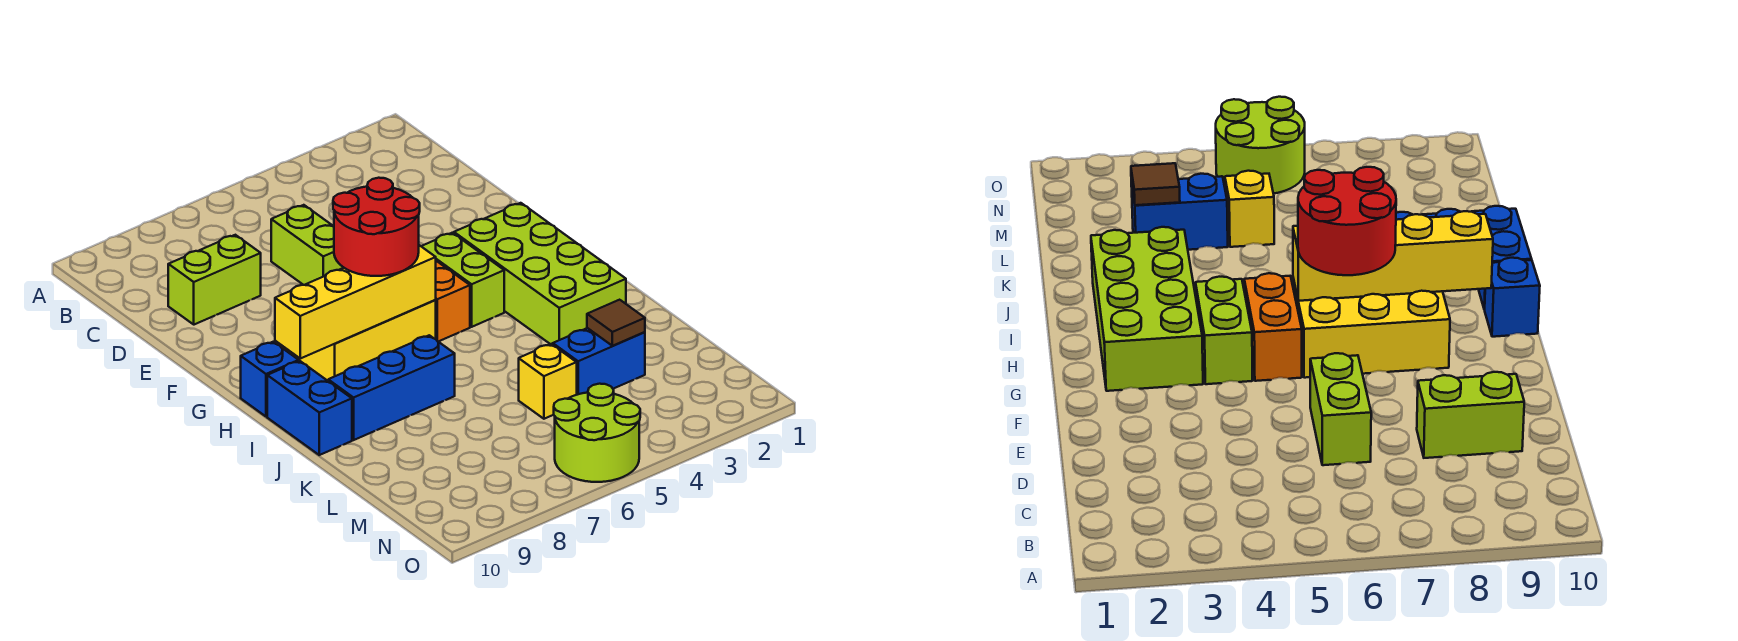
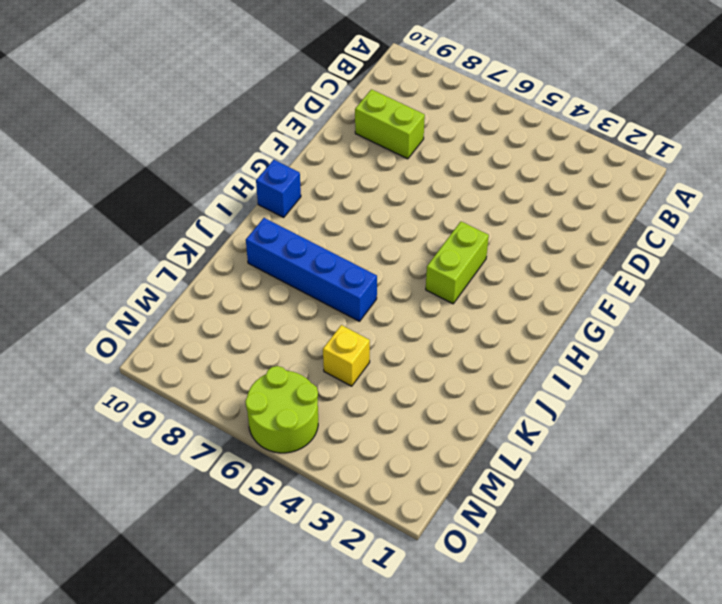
blue 1x4 brick [246,218,377,321] -> blue 1x3 brick [328,335,455,440]
none -> lime 1x2 brick [271,205,344,285]
none -> lime 2x4 brick [454,203,626,345]
none -> orange 1x2 brick [436,261,470,342]

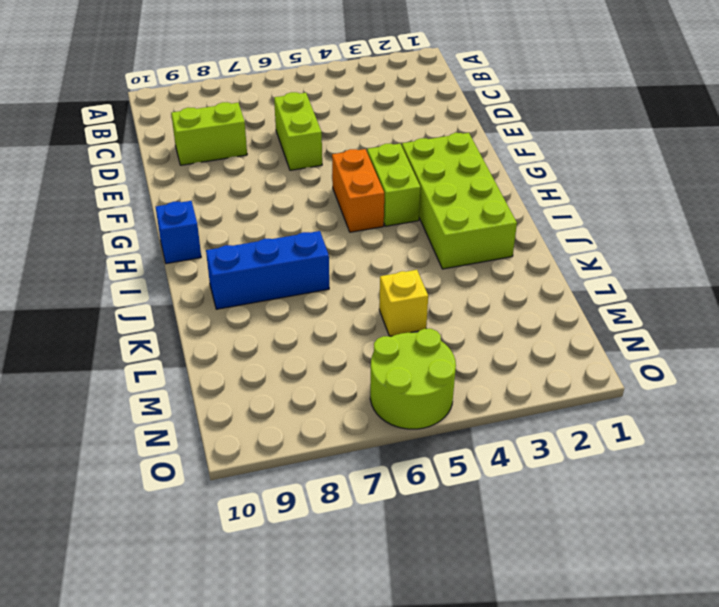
none -> yellow 2x3 brick [283,300,436,381]
none -> blue 1x2 brick [267,361,352,455]
none -> blue 1x2 brick [553,328,645,395]

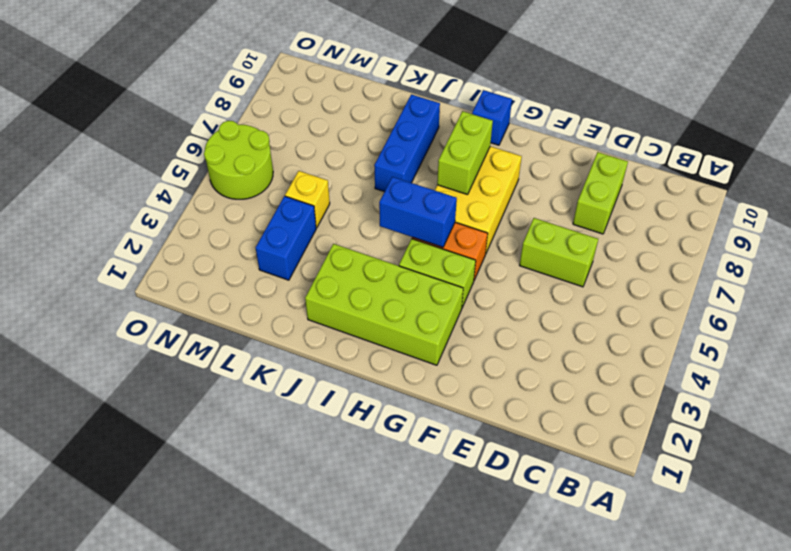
blue 1x2 brick [379,177,457,247] -> blue 1x2 brick moved to [267,361,352,455]
lime 1x2 brick [437,111,493,195] -> yellow 1x4 brick [275,245,436,359]
none -> brown 1x1 tile [587,300,645,346]
none -> red 2x2 round brick [333,178,420,276]

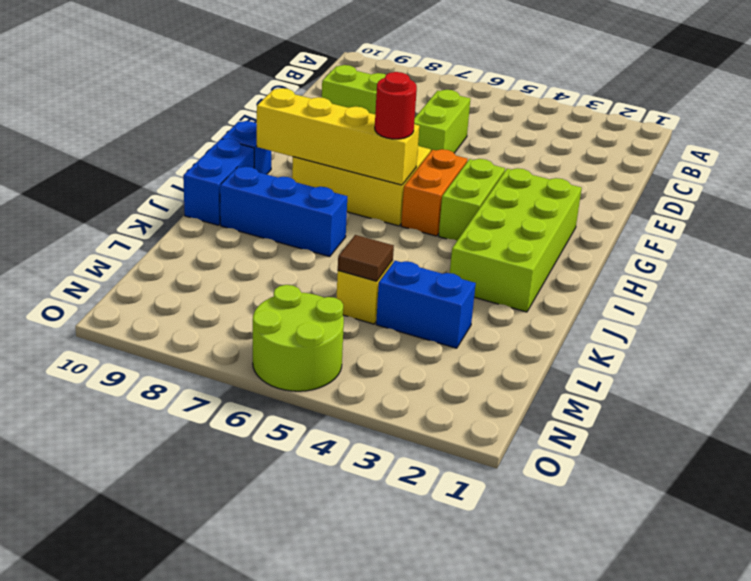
red 1x1 round brick [375,72,417,139] -> red 2x2 round brick [333,178,420,276]
brown 1x1 tile [338,235,394,281] -> brown 1x1 tile moved to [587,300,645,346]

